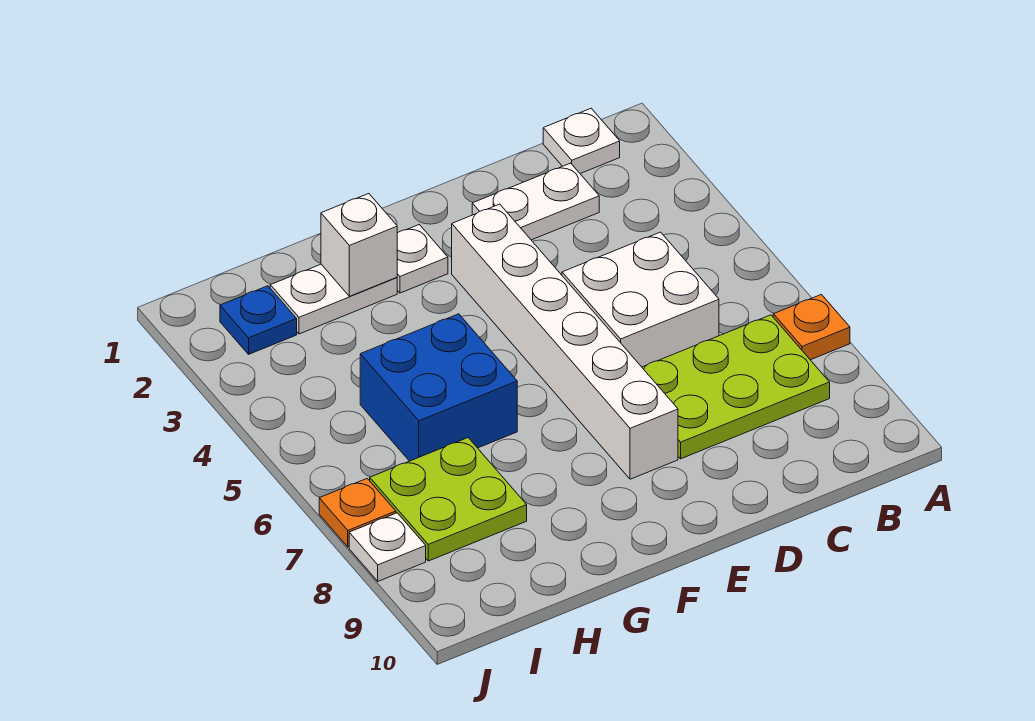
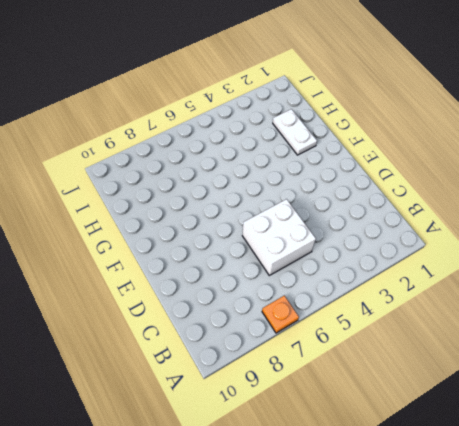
none -> white 1x1 plate [543,108,620,174]
none -> lime 2x3 plate [642,315,830,459]
none -> white 1x2 plate [472,163,599,240]

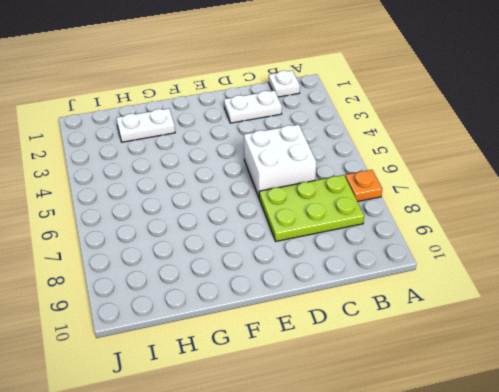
none -> white 1x6 brick [452,204,678,479]
none -> white 1x1 plate [397,225,448,293]
none -> blue 2x2 brick [360,314,517,461]

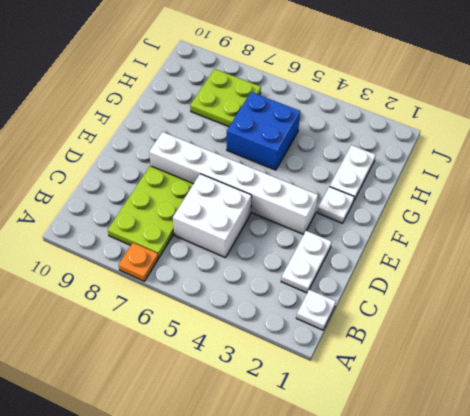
none -> blue 1x1 plate [220,286,297,354]
none -> orange 1x1 plate [319,479,396,547]
none -> white 1x1 plate [349,513,426,581]

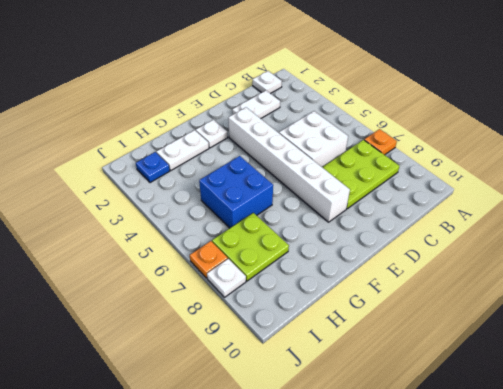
none -> white 1x1 brick [321,194,397,296]

